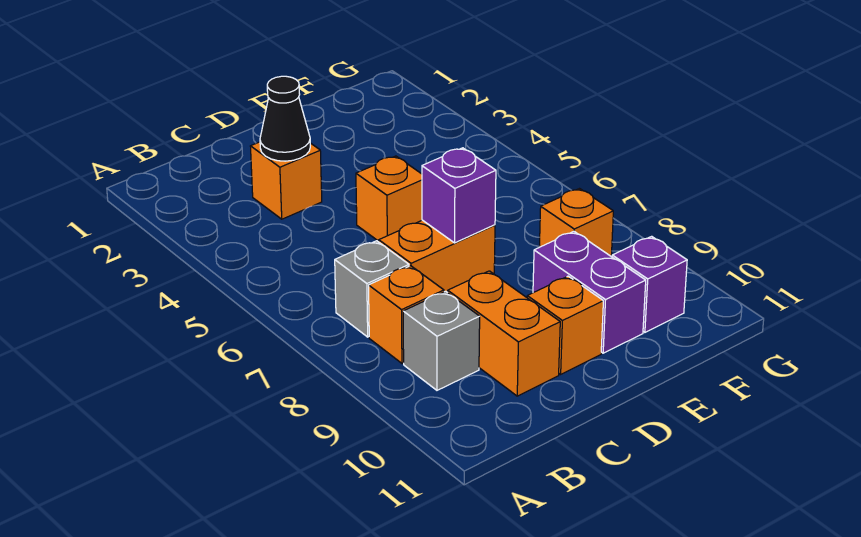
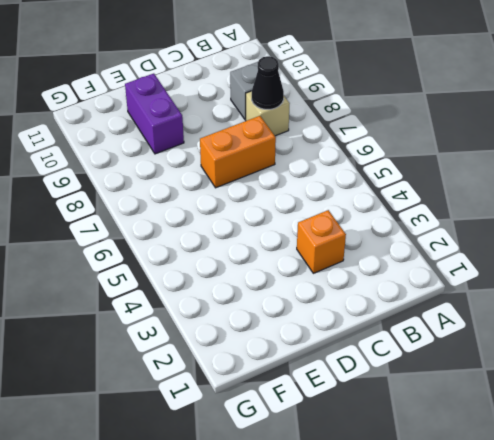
tan 1x1 brick [246,91,290,136] -> orange 1x1 brick [369,266,444,363]
black 1x1 cone [252,56,284,109] -> black 1x1 cone moved to [260,76,310,161]
none -> grey 1x1 brick [335,241,409,337]
none -> orange 1x2 brick [448,271,560,396]
none -> orange 1x1 brick [356,156,422,241]

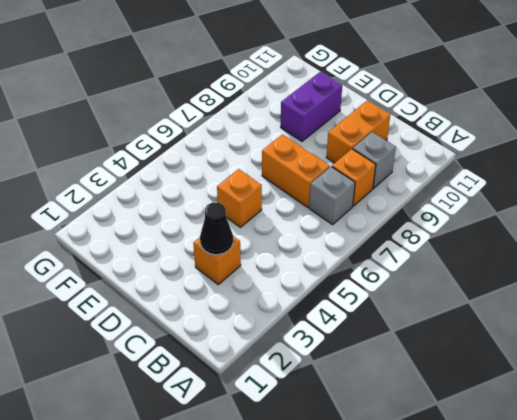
none -> orange 1x1 brick [527,276,603,374]
none -> orange 1x1 brick [539,189,613,256]
none -> purple 1x1 brick [612,236,687,332]

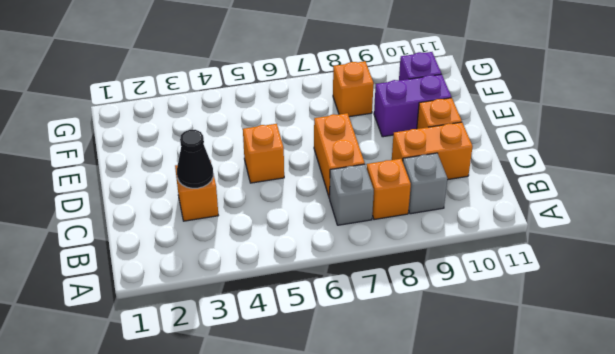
none -> purple 1x1 brick [422,148,496,243]

